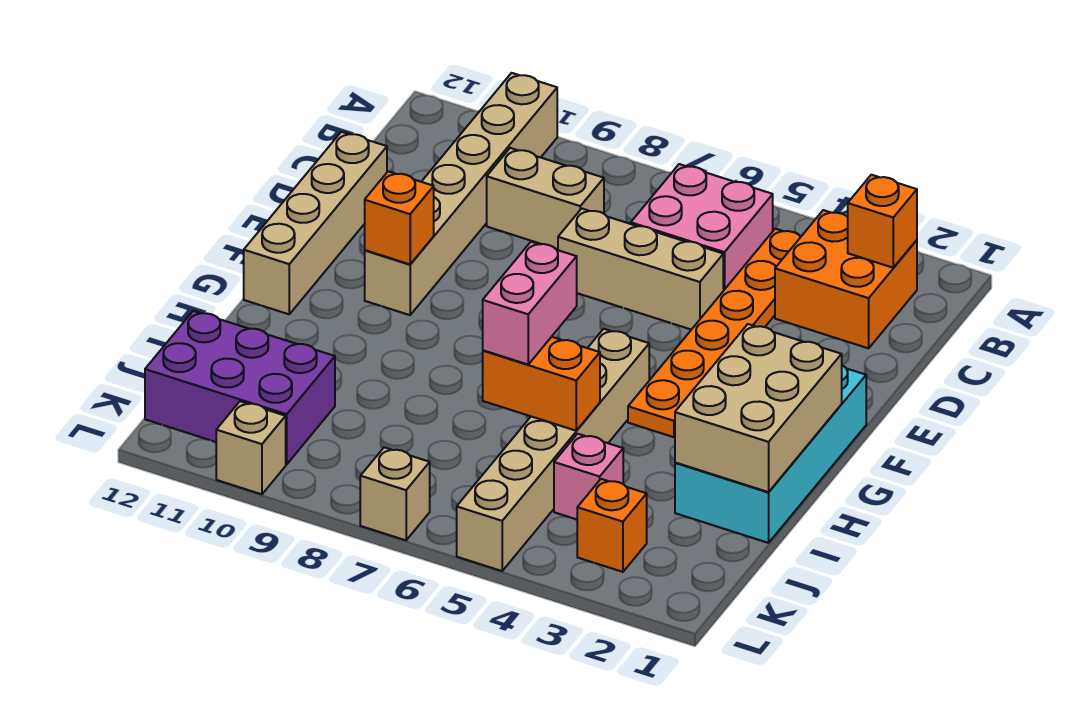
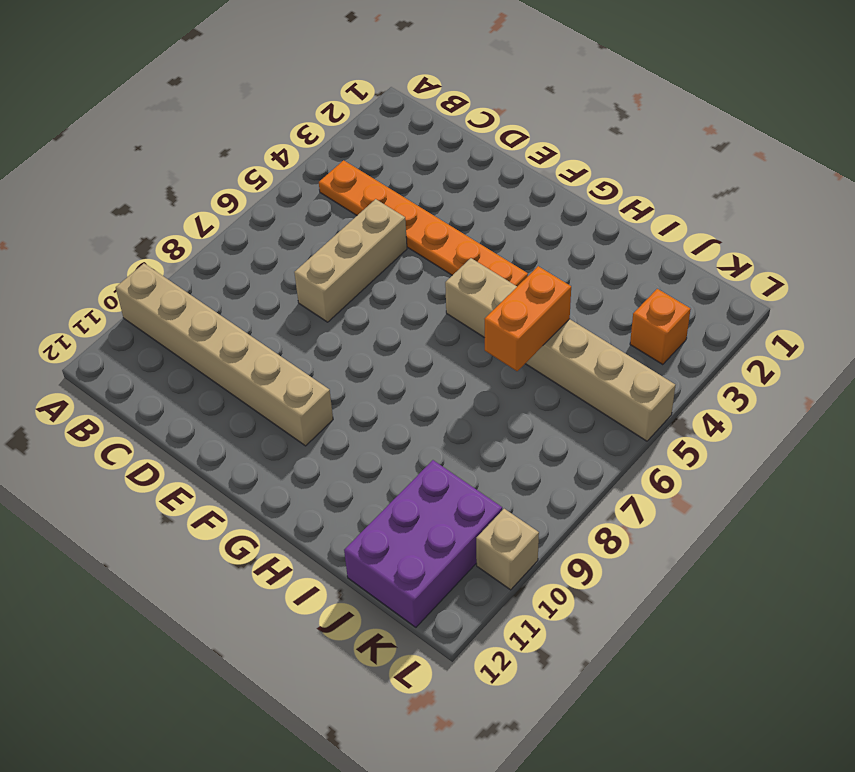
none -> orange 2x2 brick [775,210,917,348]
none -> pink 2x2 brick [631,164,773,291]
none -> tan 1x2 brick [487,148,604,249]

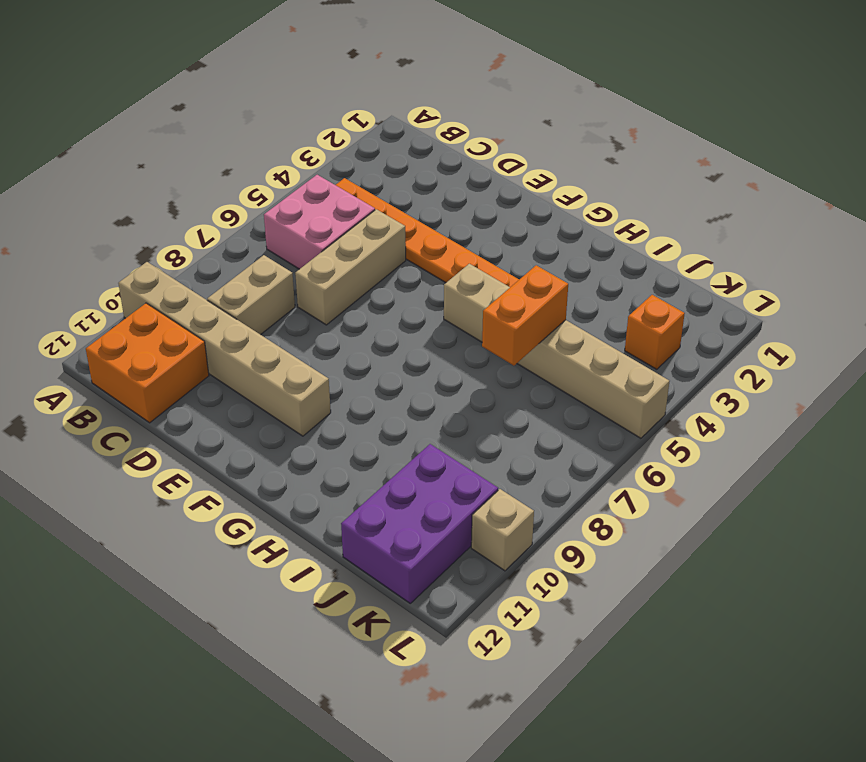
orange 2x2 brick [86,303,209,423] -> orange 2x2 brick moved to [775,210,917,348]
none -> tan 1x4 brick [244,132,387,314]
none -> cyan 2x4 brick [675,365,866,543]
none -> pink 1x1 brick [554,434,623,519]

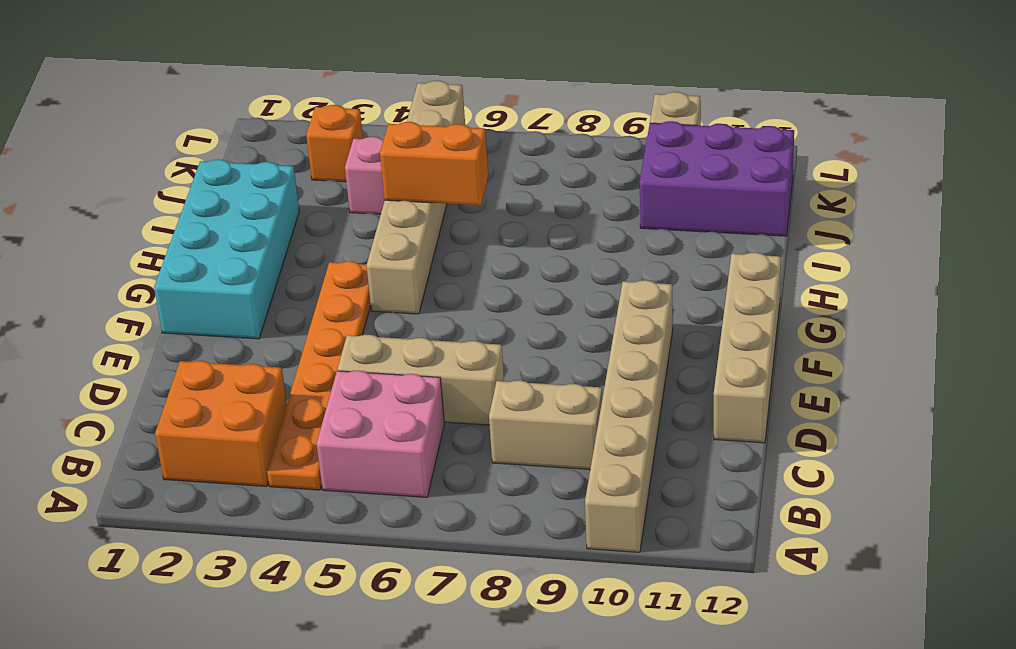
none -> tan 1x1 brick [360,447,430,540]
none -> orange 1x1 brick [848,175,917,268]
none -> orange 1x1 brick [365,171,434,264]

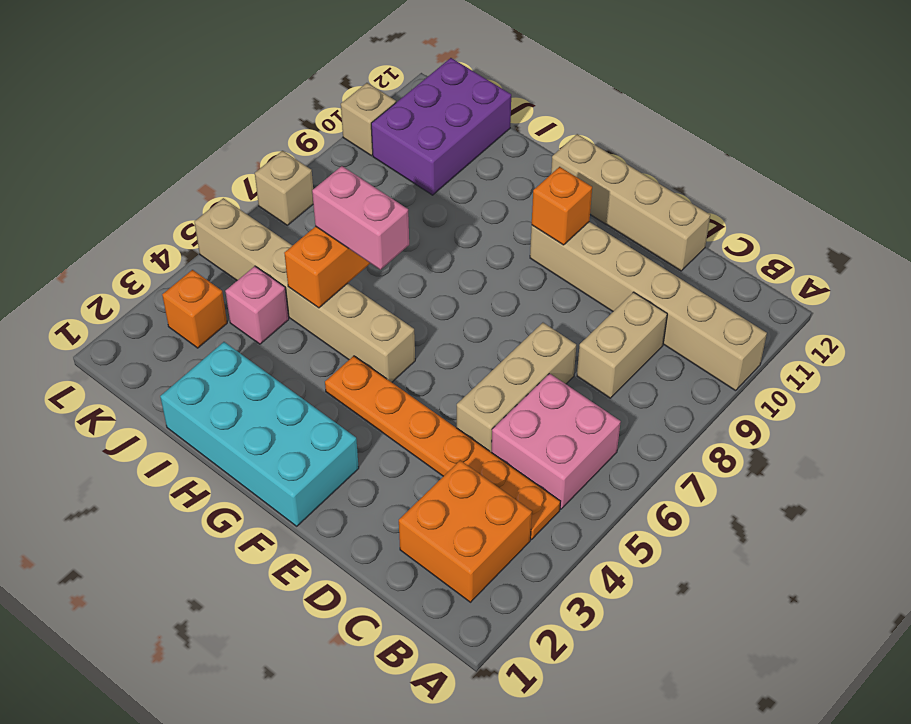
none -> orange 1x1 brick [848,175,917,268]
none -> tan 2x3 brick [675,324,842,492]

